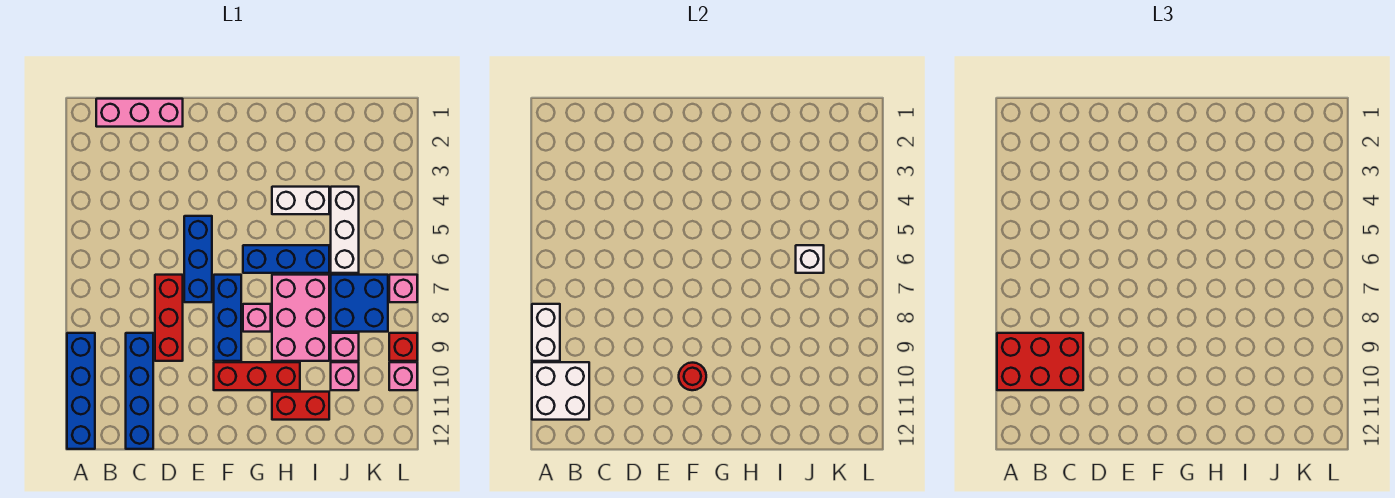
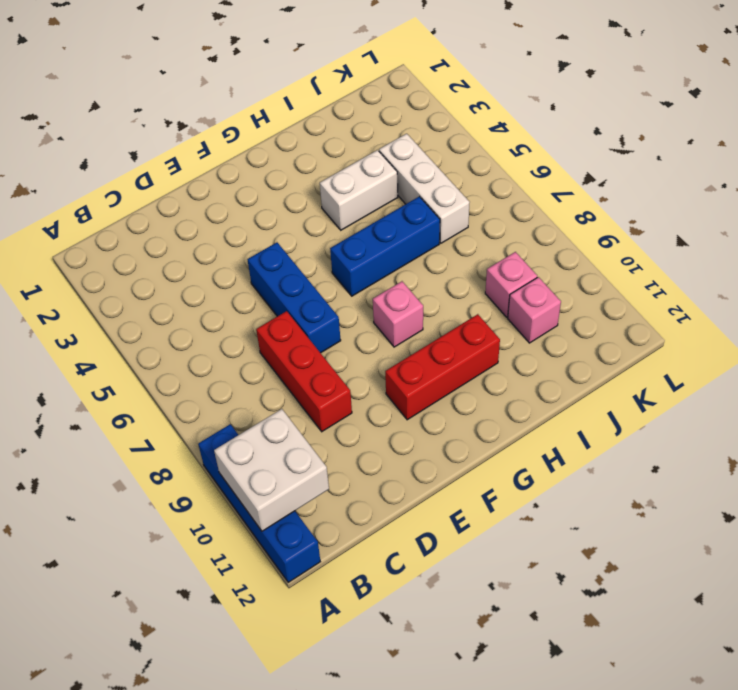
none -> pink 1x3 brick [96,99,183,127]
none -> blue 1x4 brick [126,333,153,449]
none -> blue 1x3 brick [214,275,241,361]

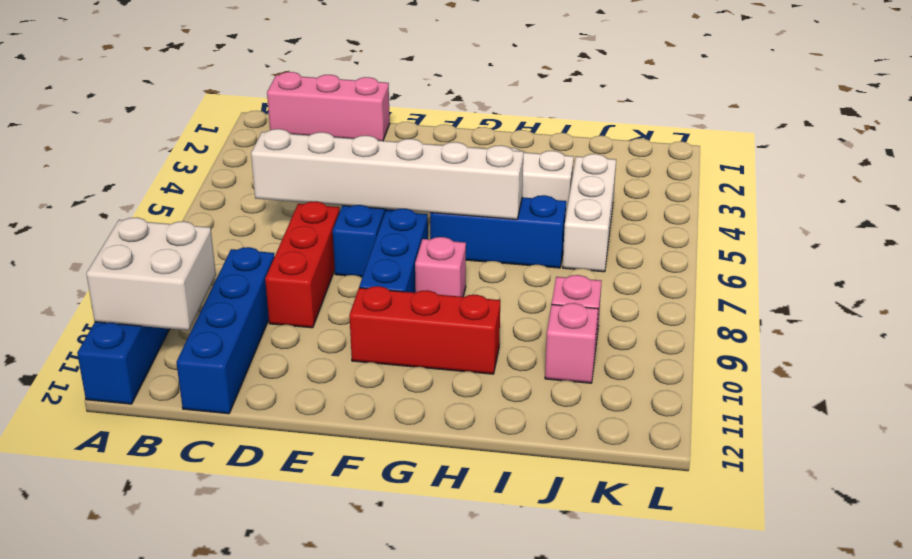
white 1x6 brick [251,129,524,220] -> none
none -> pink 2x3 brick [272,275,329,361]
none -> red 1x2 brick [272,392,329,420]
none -> blue 2x2 brick [331,275,388,332]

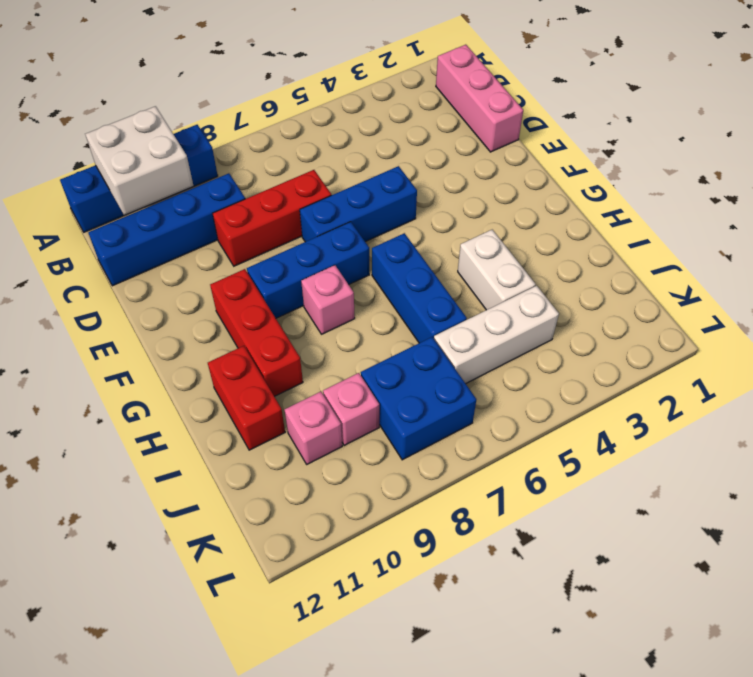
none -> pink 2x3 brick [272,275,329,361]
none -> pink 1x1 brick [389,275,417,302]
none -> red 1x1 brick [389,333,417,361]

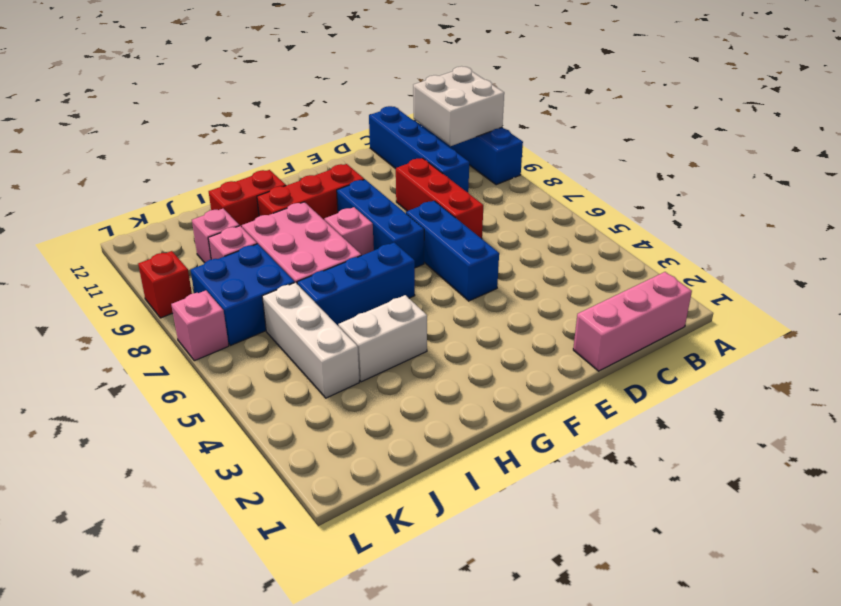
none -> pink 1x1 brick [389,362,417,390]
none -> white 1x2 brick [532,304,560,361]
none -> red 1x1 round brick [679,363,706,390]

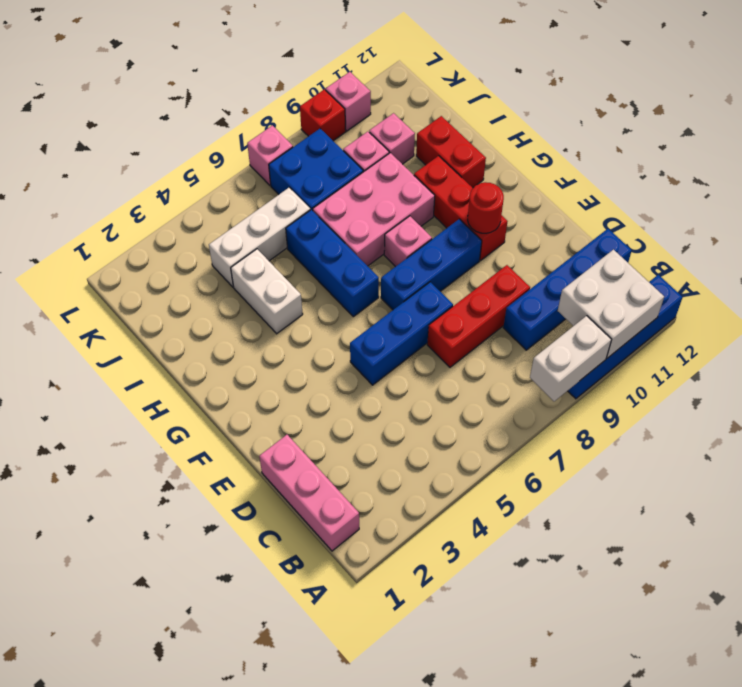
none -> white 1x1 brick [796,245,824,273]
none -> red 2x3 brick [997,333,1083,390]

